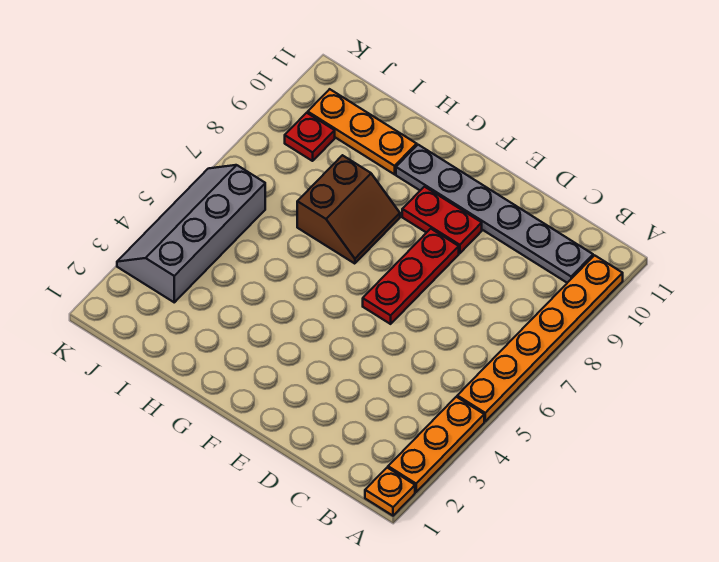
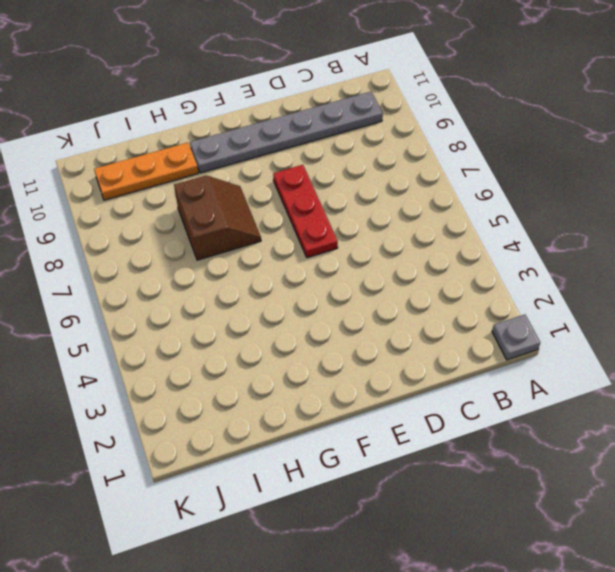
grey 1x1 plate [492,315,540,360] -> orange 1x1 plate [365,468,415,516]
none -> orange 1x3 plate [388,397,484,492]
none -> orange 1x6 plate [457,255,623,421]

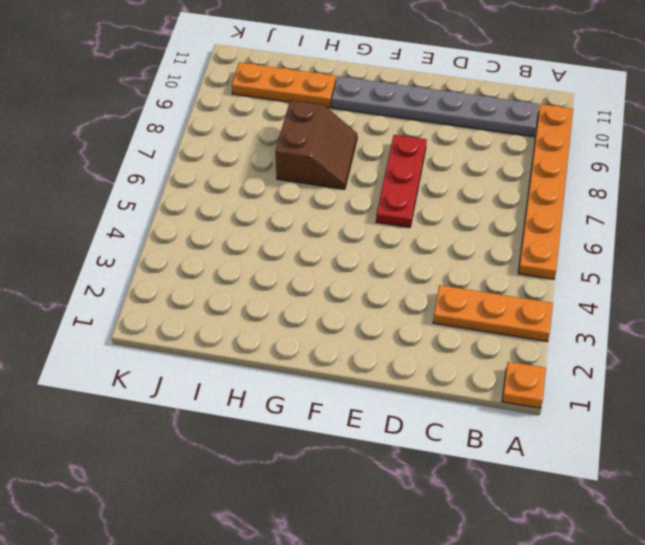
orange 1x3 plate [433,285,553,341] -> orange 1x3 plate turned to [388,397,484,492]
none -> red 1x2 plate [402,187,482,253]
none -> grey 2x4 slope [117,165,265,302]

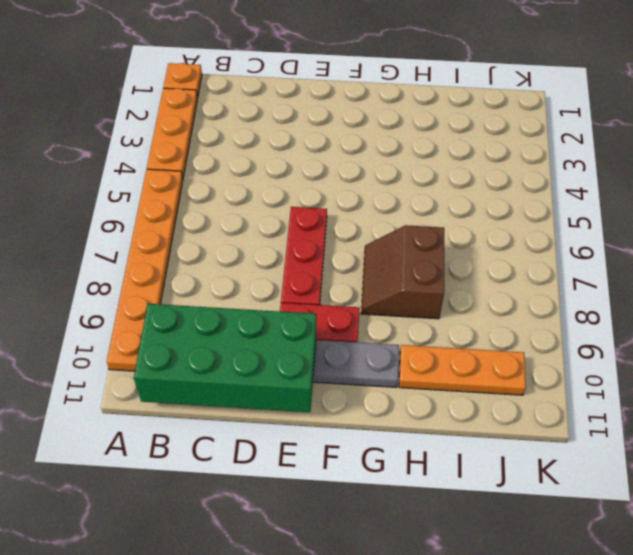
green 2x4 brick [134,304,316,412] -> none
none -> grey 2x4 slope [117,165,265,302]
none -> red 1x1 plate [285,113,335,161]

